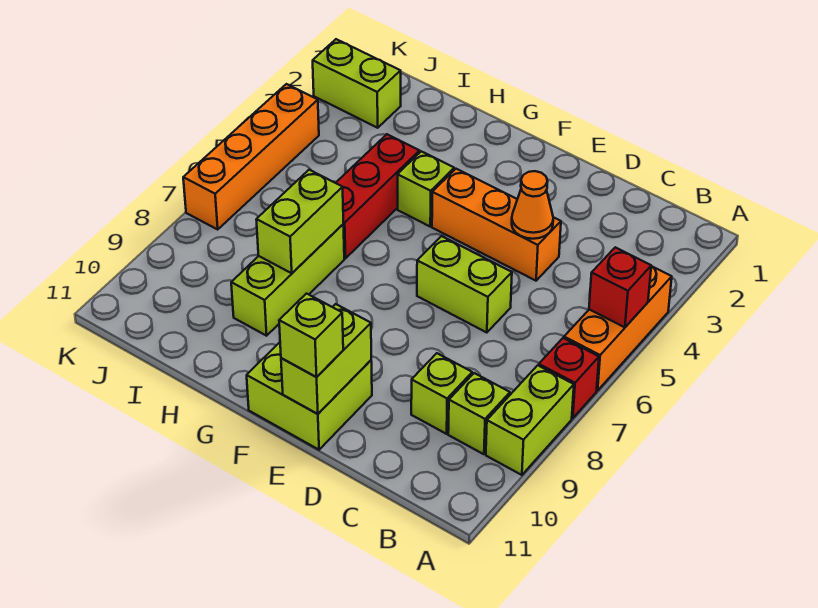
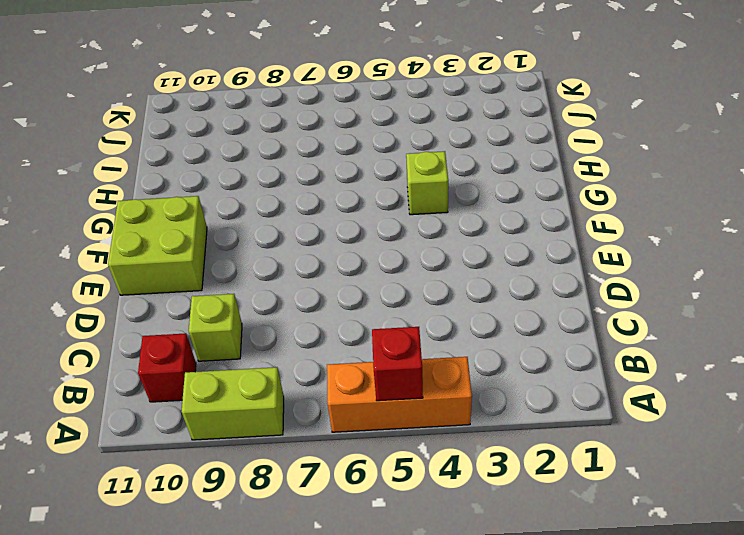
red 1x1 brick [138,333,196,402] -> red 1x1 brick moved to [539,338,599,418]
none -> lime 1x1 brick [448,373,510,454]
none -> orange 1x3 brick [432,169,561,281]
none -> lime 1x2 brick [417,236,512,333]

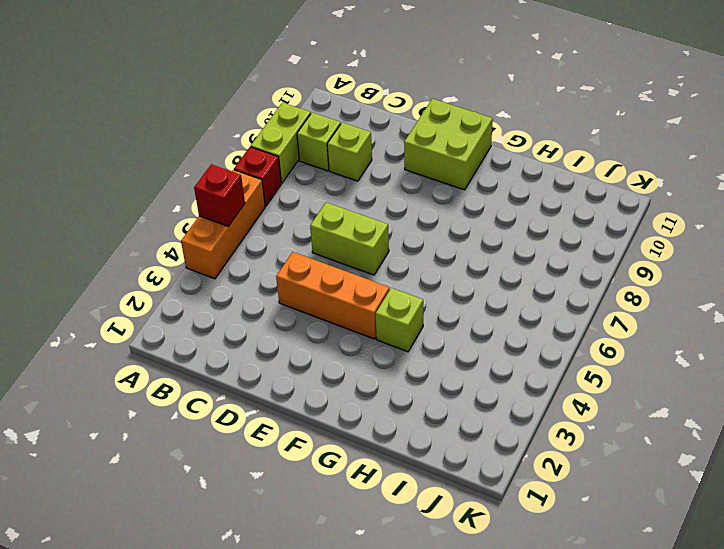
none -> red 1x3 brick [336,134,420,258]
none -> lime 1x3 brick [231,225,344,336]
none -> lime 1x2 brick [313,39,401,128]

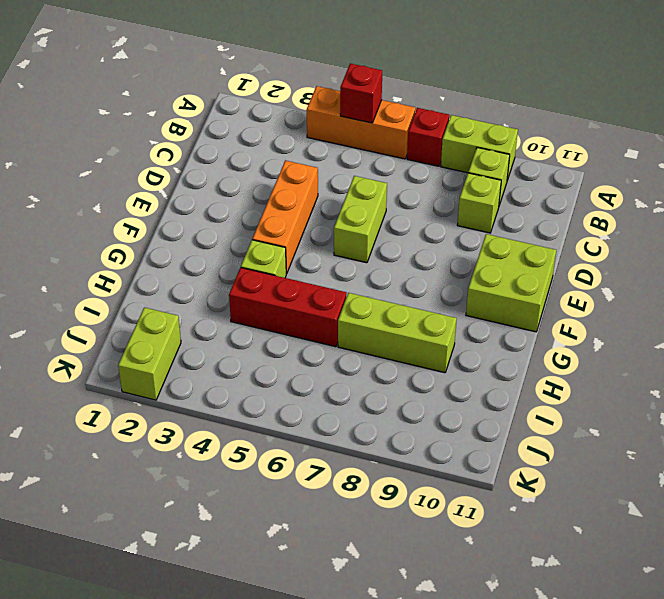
none -> orange 1x4 brick [183,84,319,229]
none -> orange 1x1 cone [512,171,553,239]
none -> lime 1x2 brick [281,304,371,414]

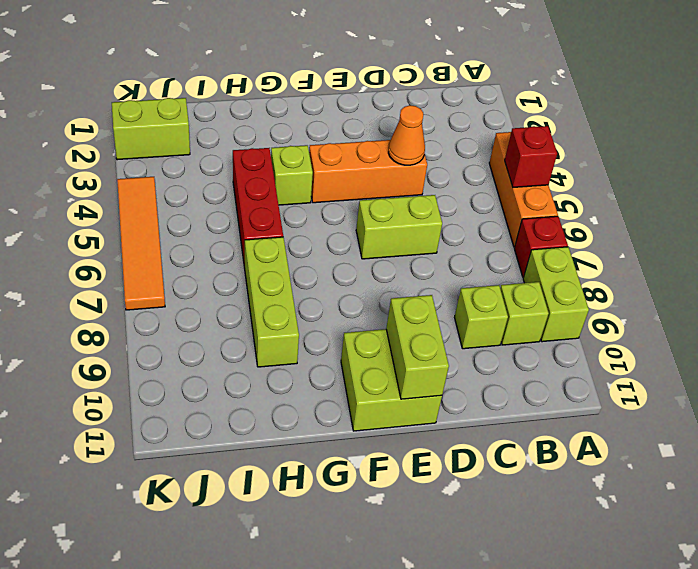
orange 1x4 tile [117,177,165,310] -> orange 1x4 brick [183,84,319,229]
none -> lime 1x2 brick [256,170,343,273]
none -> lime 1x1 brick [279,294,343,377]

